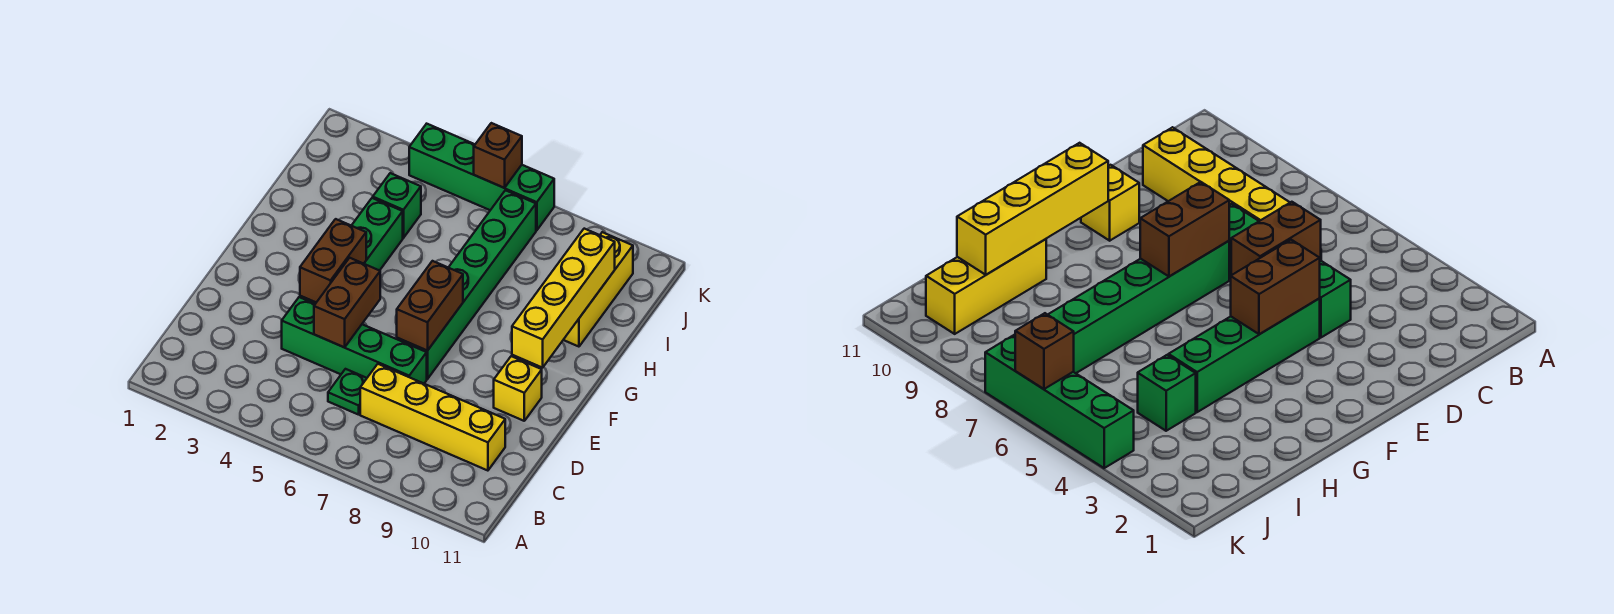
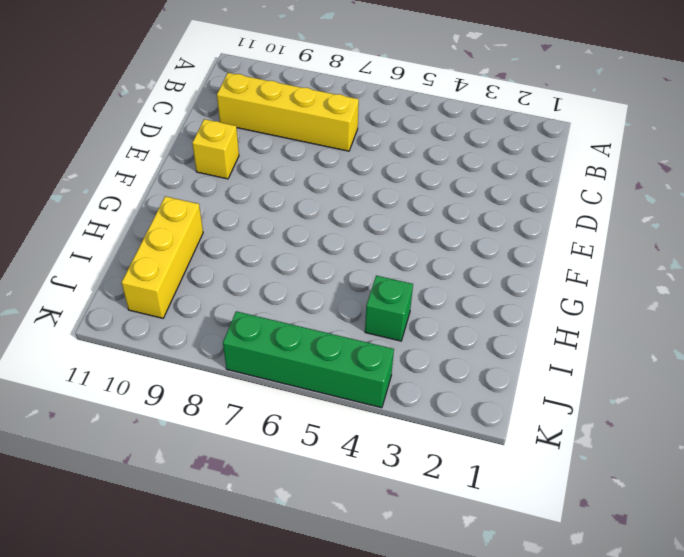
none -> green 1x1 plate [328,369,367,415]
none -> green 1x4 brick [282,297,427,384]
none -> green 1x4 brick [300,198,403,304]

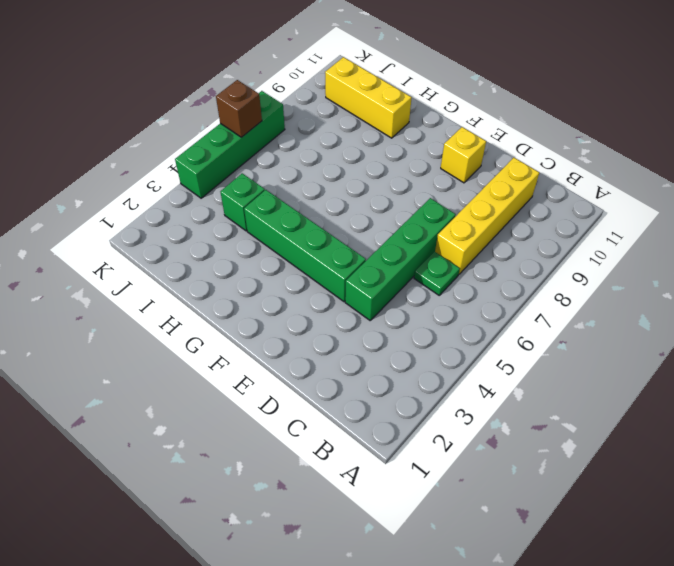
none -> green 1x6 brick [397,190,536,379]
none -> brown 1x2 brick [314,258,380,347]
none -> brown 1x2 brick [300,219,366,302]

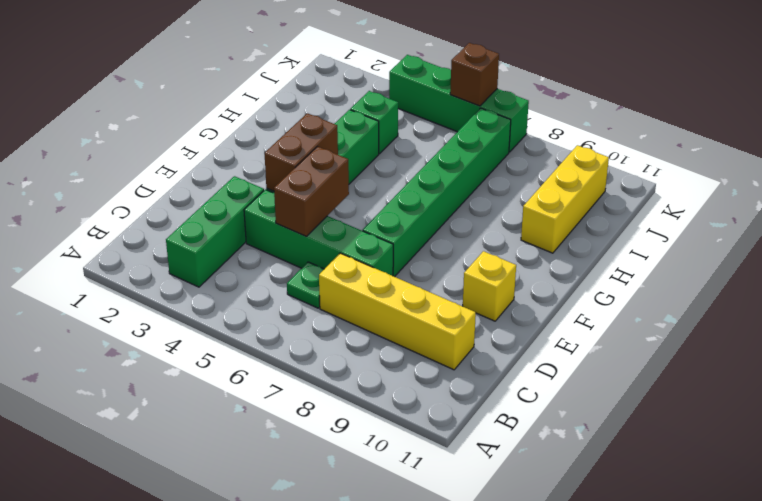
green 1x3 brick [166,176,264,287] -> none
none -> brown 1x2 brick [397,261,463,351]
none -> yellow 1x4 brick [512,229,615,368]

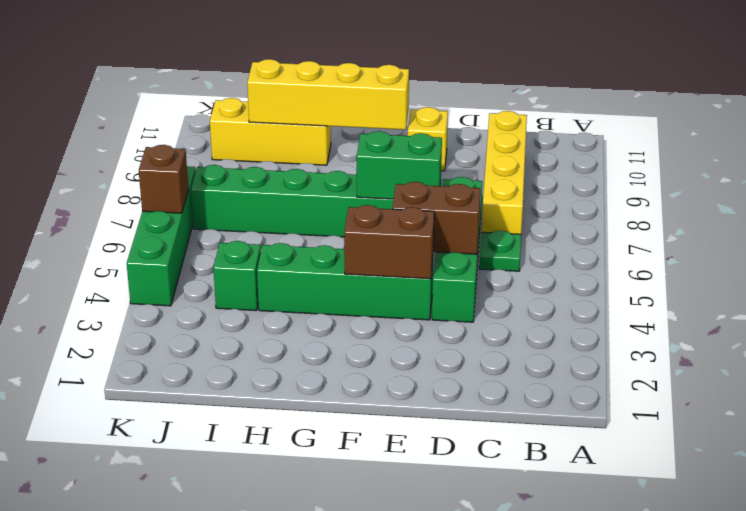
green 1x2 brick [357,131,442,199] -> brown 1x2 brick [397,261,463,351]

